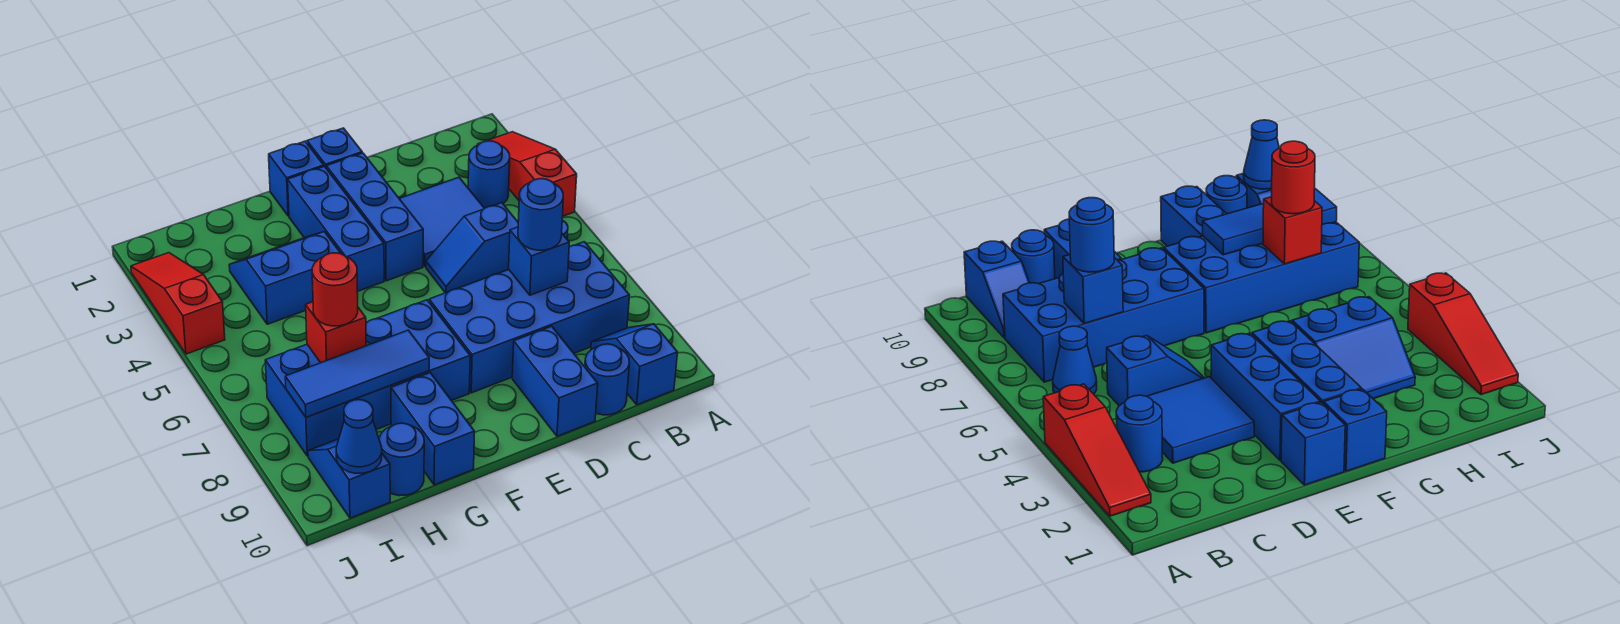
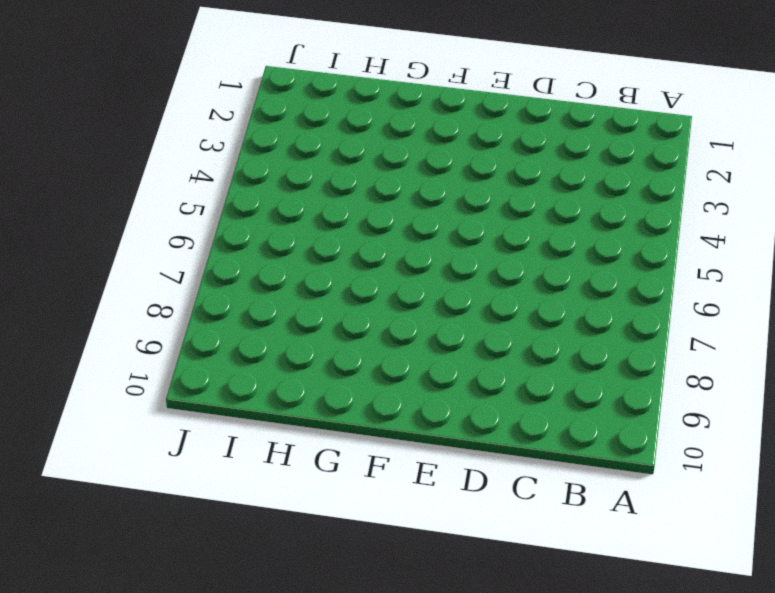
none -> red 1x3 slope [478,132,577,217]
none -> blue 1x1 round brick [468,141,510,208]
none -> blue 1x1 cone [1053,326,1097,394]

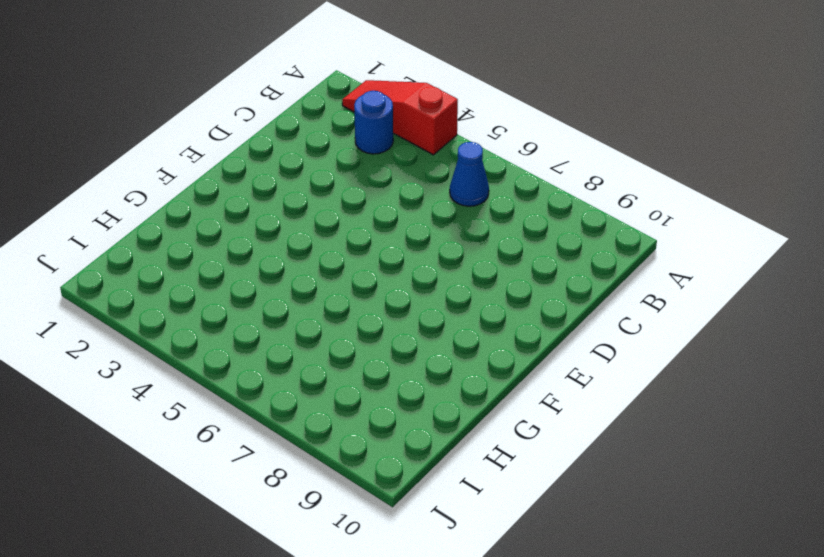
none -> blue 2x4 brick [429,242,630,393]
none -> blue 1x2 slope [591,324,678,405]
none -> blue 2x2 tile [399,177,484,267]

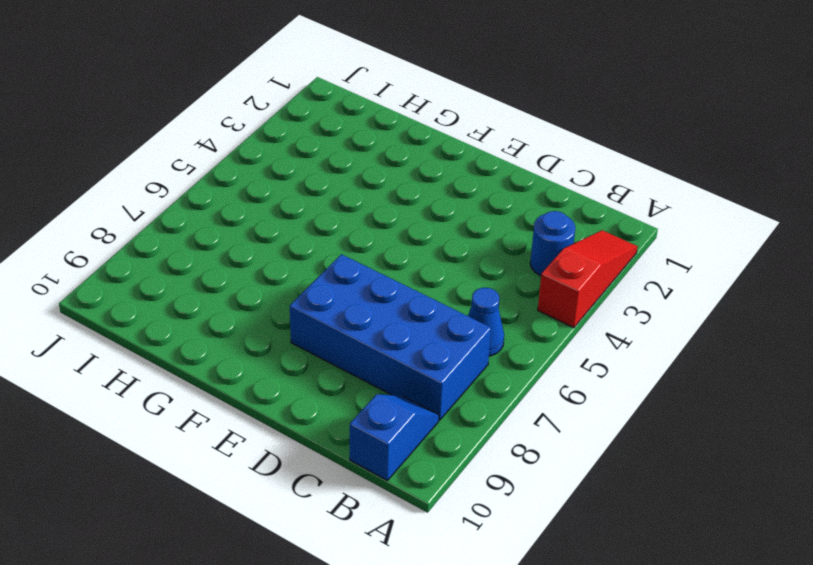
none -> blue 2x2 tile [399,177,484,267]
none -> blue 1x2 slope [426,203,518,293]
none -> blue 1x1 round brick [585,344,629,415]

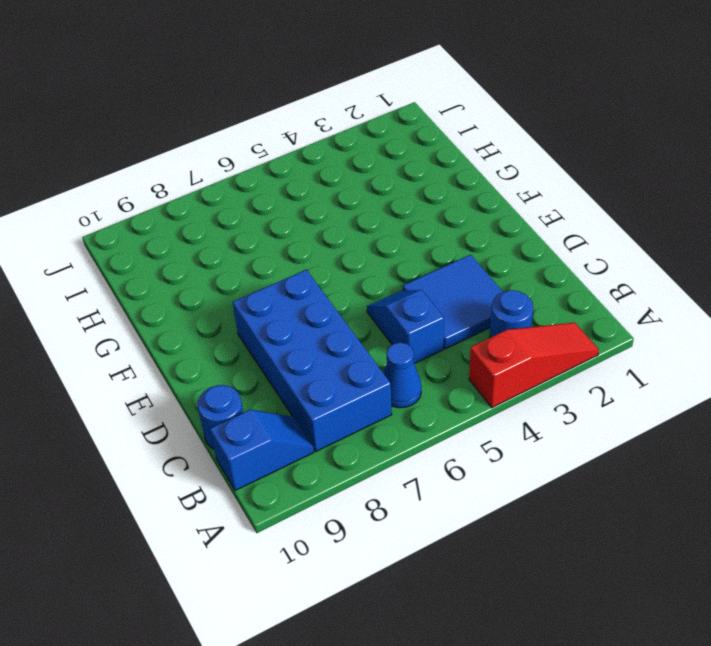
none -> blue 1x2 brick [512,326,598,436]
none -> blue 1x1 brick [307,128,362,169]
none -> blue 1x3 brick [327,153,423,281]

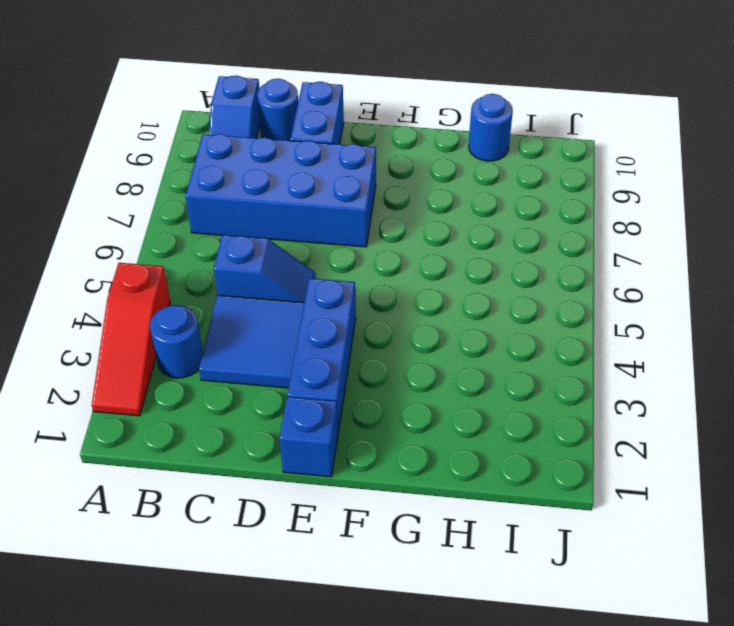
none -> blue 1x1 cone [1053,326,1097,394]
none -> blue 1x1 brick [269,141,324,216]
none -> blue 1x3 brick [288,166,384,292]

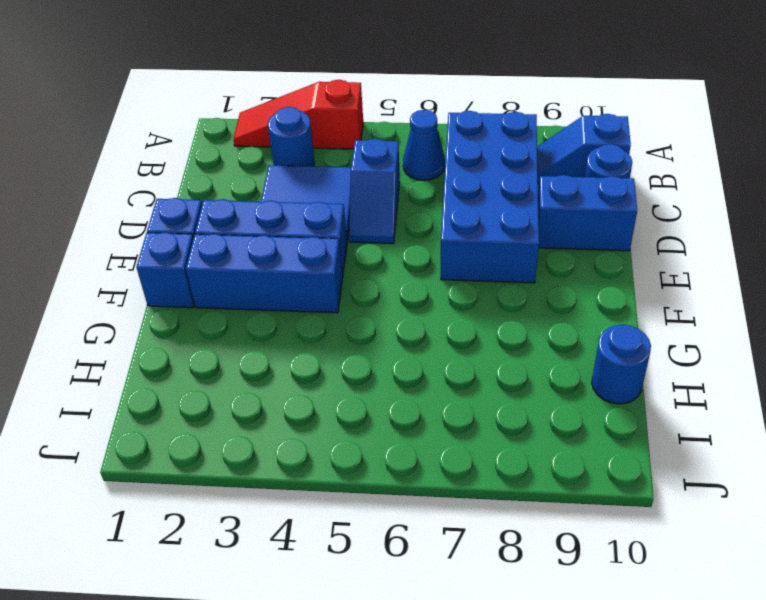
none -> blue 2x4 brick [265,300,470,456]
none -> blue 2x2 slope [229,232,341,324]
none -> blue 1x2 brick [391,373,475,485]

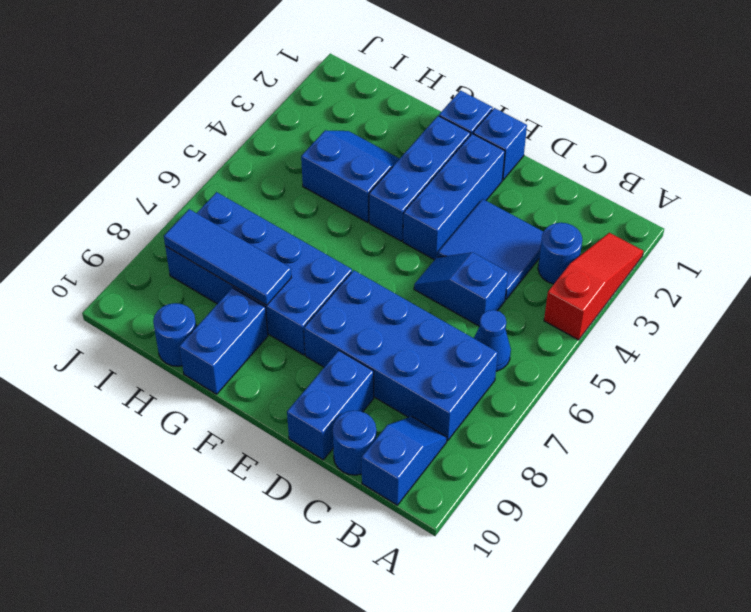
none -> blue 1x2 slope [308,439,390,518]
none -> red 1x3 slope [131,253,225,354]
none -> blue 1x1 brick [509,227,569,295]

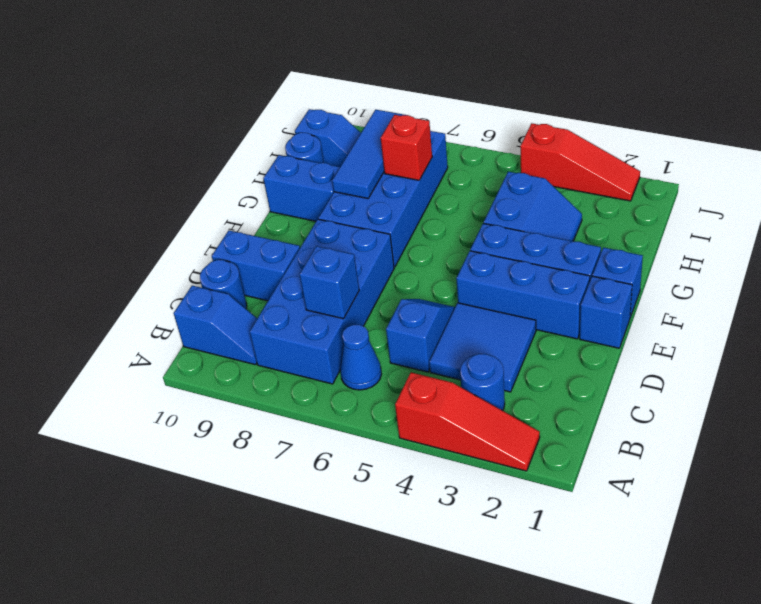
none -> blue 1x1 cone [336,400,382,473]
none -> blue 1x1 round brick [518,179,563,250]
none -> red 1x1 round brick [312,253,358,326]

